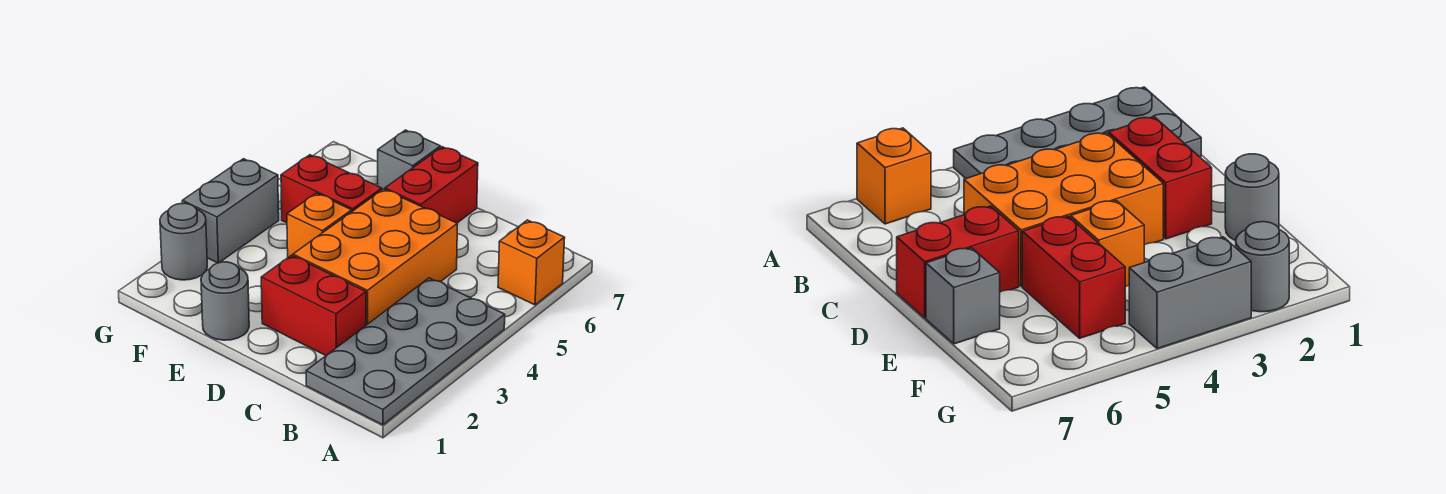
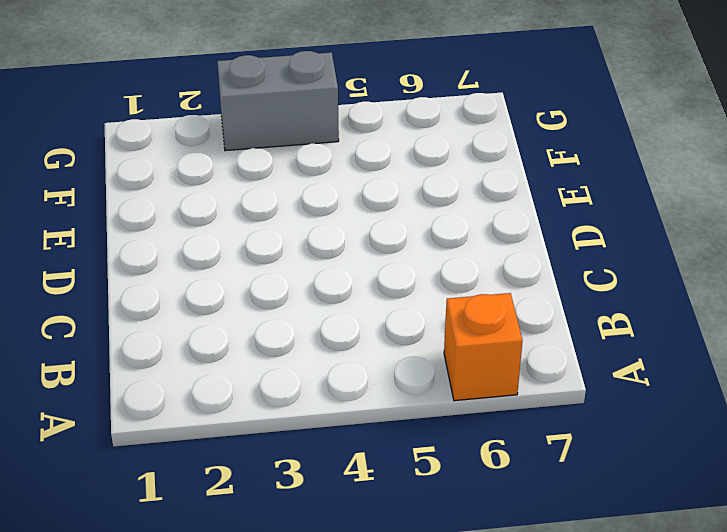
none -> grey 2x4 plate [306,278,505,425]
none -> red 1x2 brick [261,255,366,355]

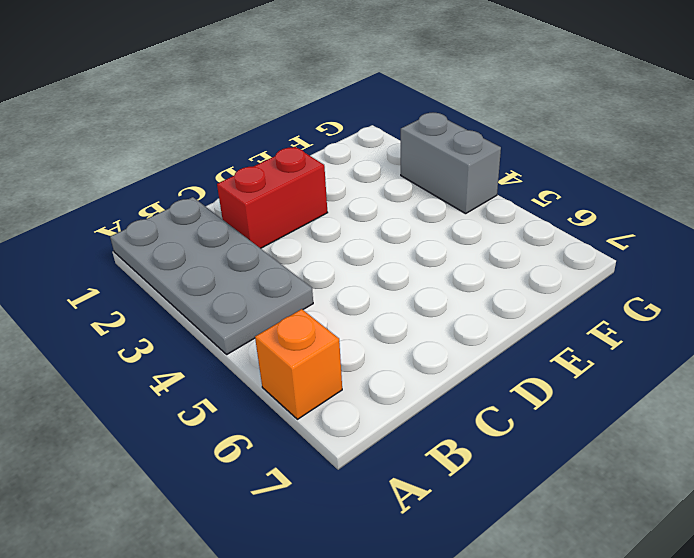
none -> orange 2x3 brick [293,189,457,325]
none -> red 1x2 brick [385,147,478,223]

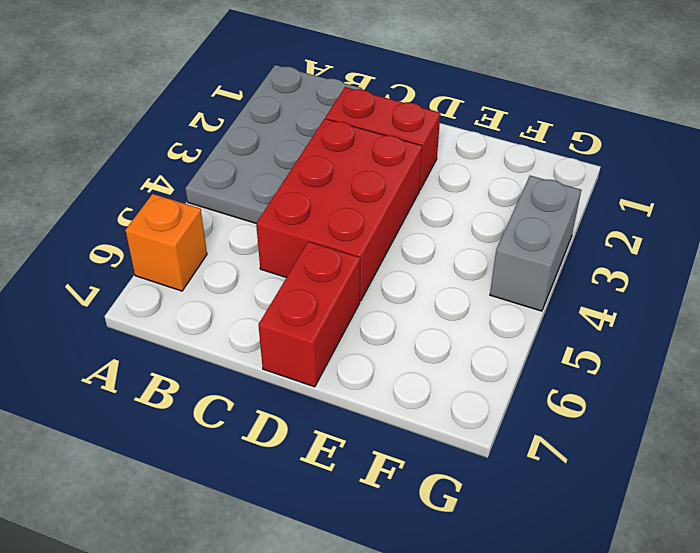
red 2x3 brick [256,119,422,301] -> orange 2x3 brick [293,189,457,325]
none -> grey 1x1 round brick [201,262,249,340]
none -> orange 1x1 brick [287,193,352,257]

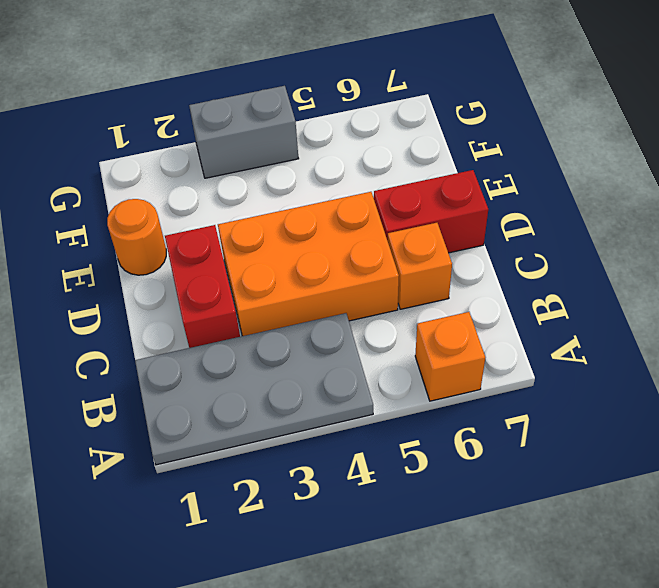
orange 1x1 brick [388,223,452,309] -> orange 1x1 brick moved to [287,193,352,257]
orange 1x1 round brick [107,199,166,275] -> grey 1x1 round brick [201,262,249,340]
none -> red 1x2 brick [281,155,382,223]
none -> grey 1x1 brick [378,130,441,190]

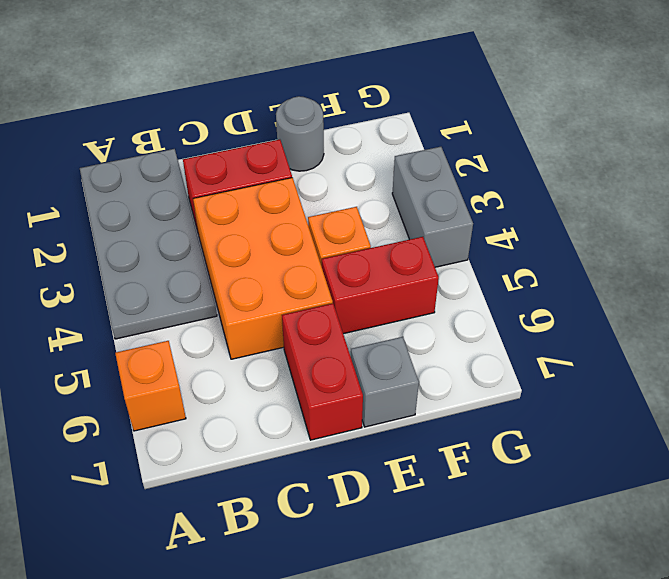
none -> grey 1x1 round brick [160,203,207,280]

